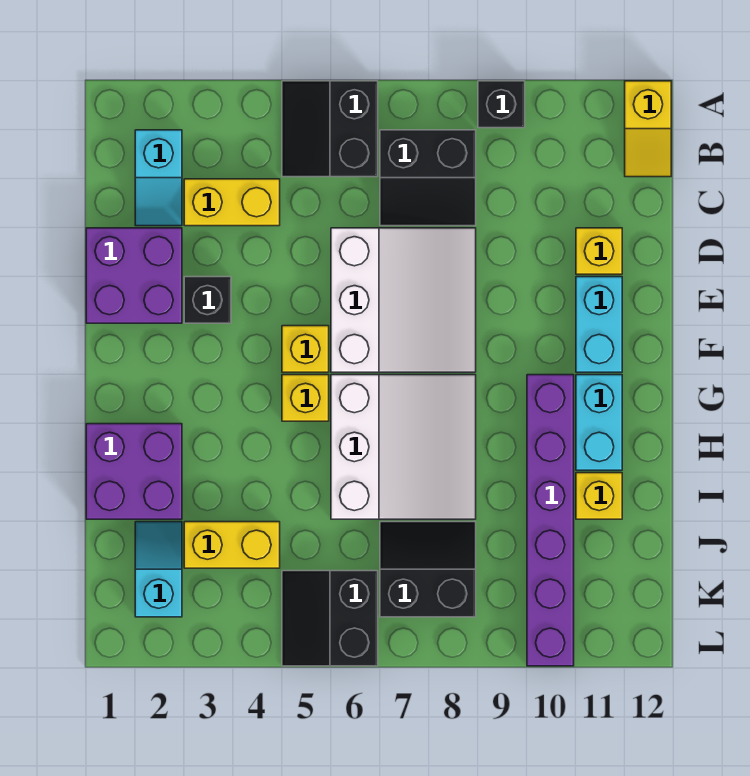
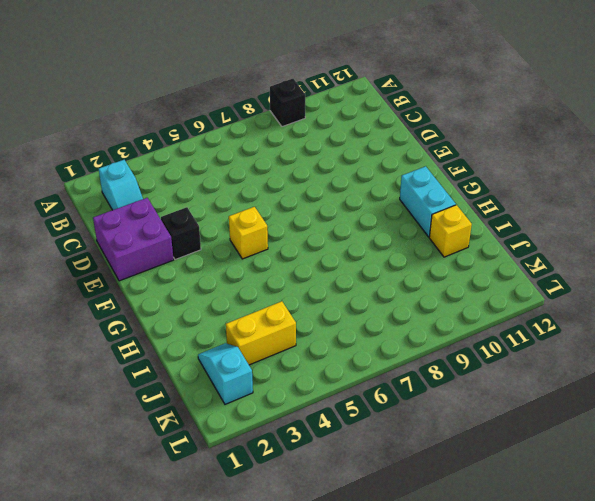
none -> black 2x2 slope [282,81,378,177]
none -> yellow 1x2 slope [625,81,671,177]
none -> black 2x2 slope [380,130,476,226]

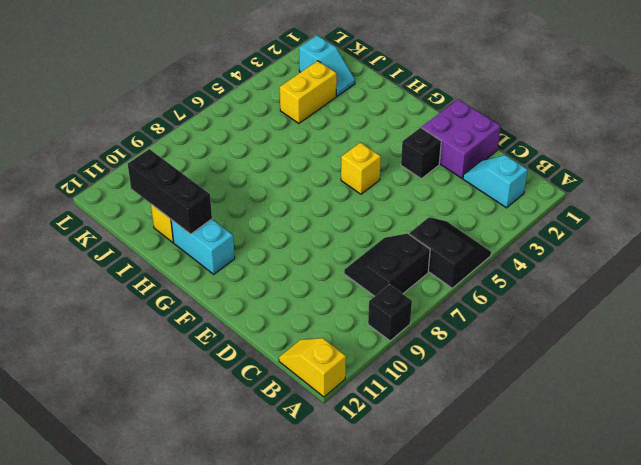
black 1x3 brick [128,149,212,234] -> none
none -> yellow 1x2 brick [184,179,280,226]
none -> white 3x3 slope [331,228,476,372]
none -> yellow 1x1 brick [576,228,622,274]

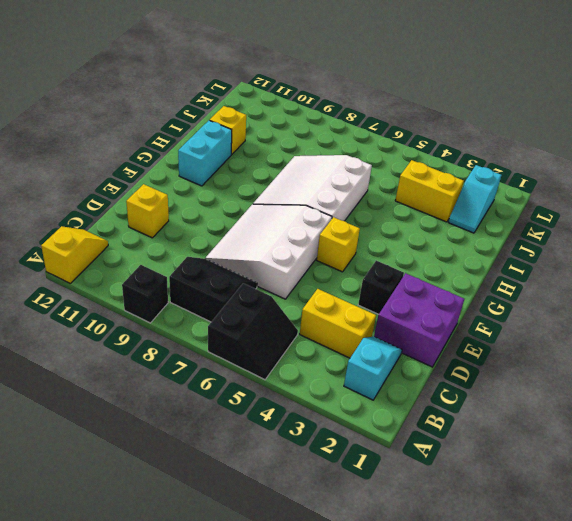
none -> cyan 1x2 brick [576,277,622,372]
none -> yellow 1x1 brick [282,375,329,421]
none -> purple 1x6 brick [527,375,574,666]

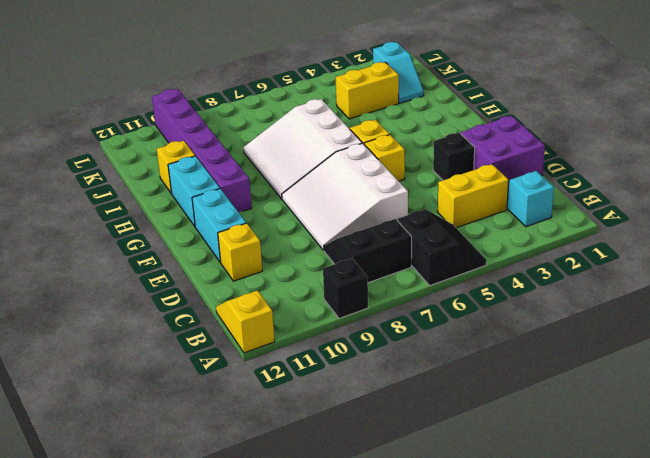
none -> purple 2x2 brick [86,424,182,519]
none -> black 2x2 slope [380,522,476,617]
none -> black 2x2 slope [282,571,378,666]

